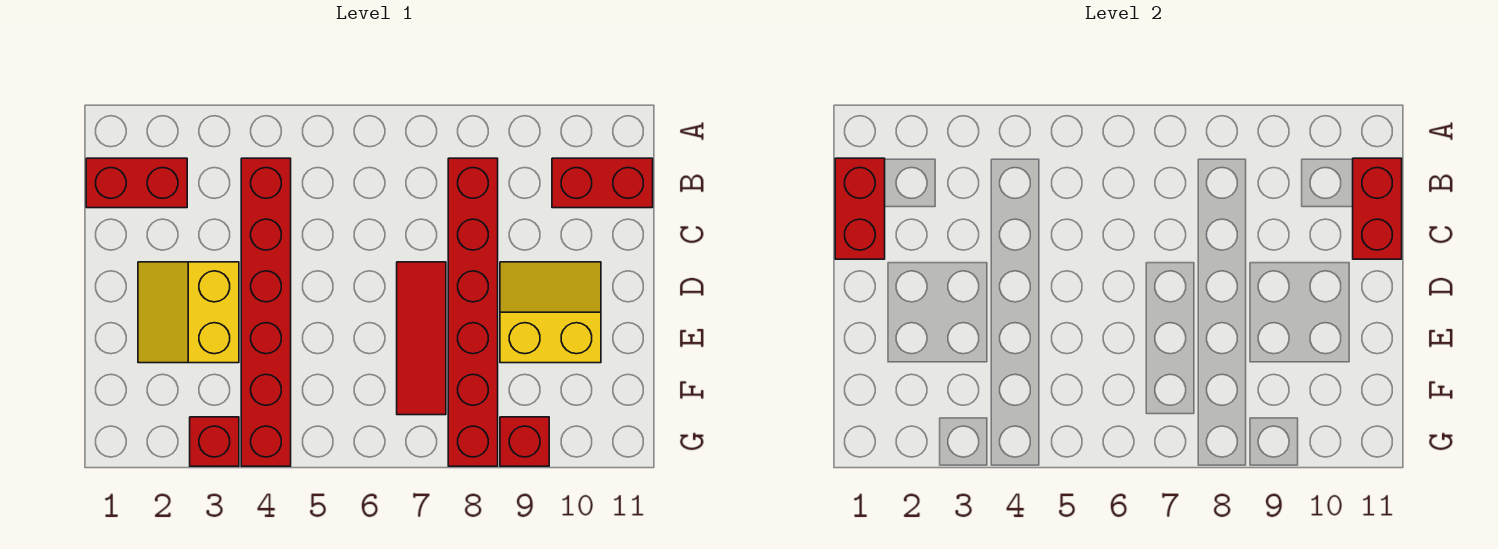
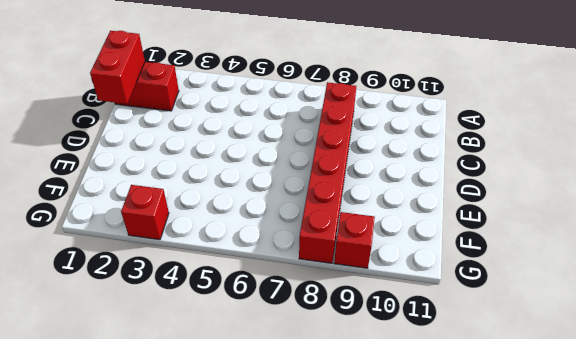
none -> red 1x6 brick [241,158,291,466]
none -> red 1x2 brick [552,158,653,208]

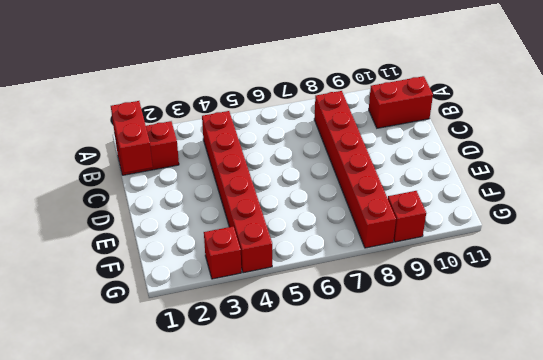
none -> yellow 2x2 slope [138,262,239,363]
none -> red 1x3 tile [397,262,446,415]

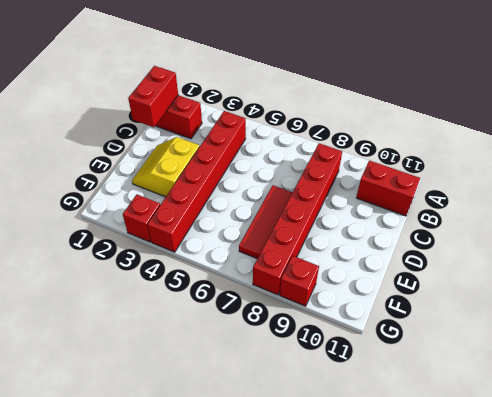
none -> yellow 2x2 slope [500,262,601,363]
none -> red 1x2 brick [1353,158,1402,259]

